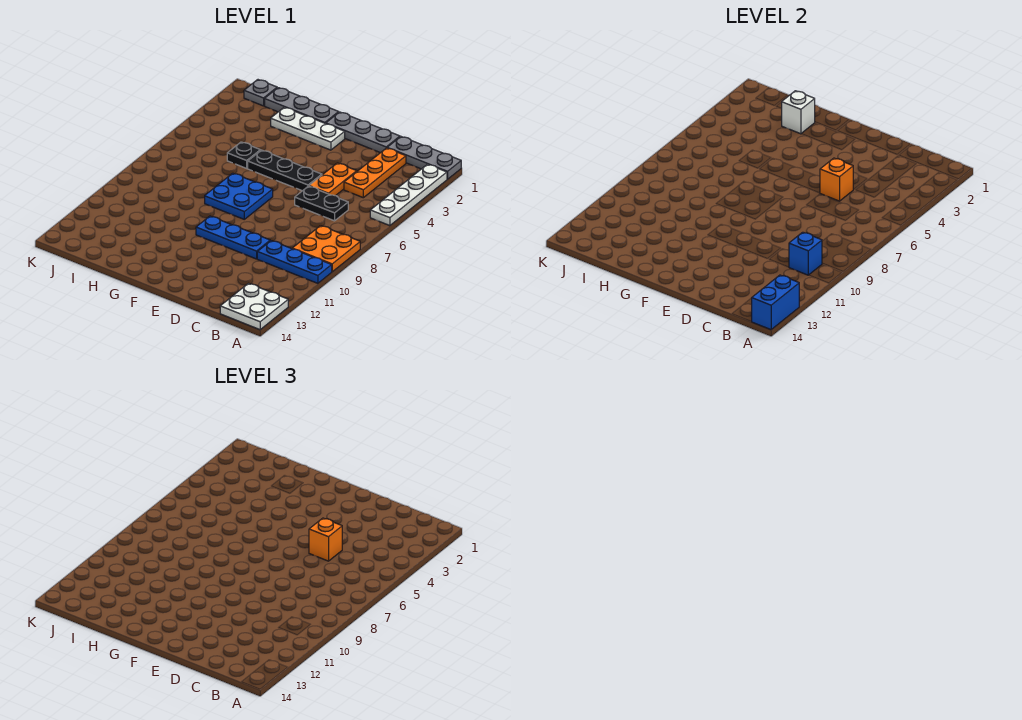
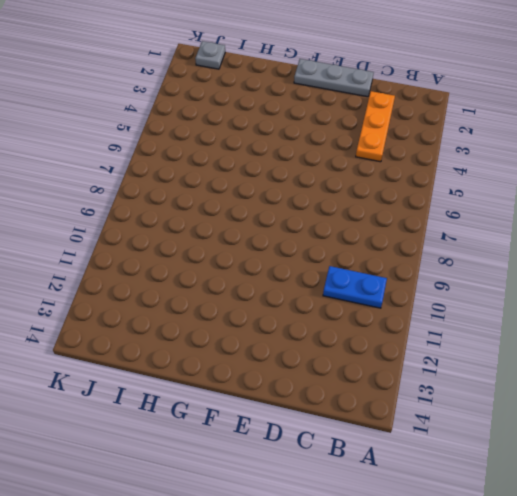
blue 1x2 plate [323,266,387,308] -> blue 1x3 plate [257,241,332,283]
none -> grey 1x3 plate [387,137,461,179]
none -> white 1x4 plate [370,164,447,226]
none -> orange 2x2 plate [292,226,360,272]

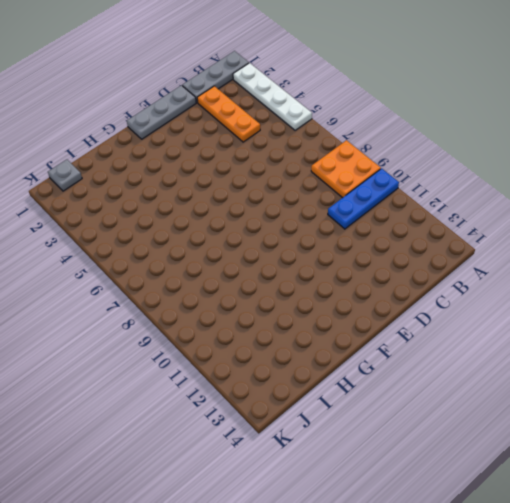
none -> white 2x2 plate [220,284,288,330]
none -> black 1x2 plate [295,186,348,221]
none -> orange 1x2 plate [309,163,357,196]

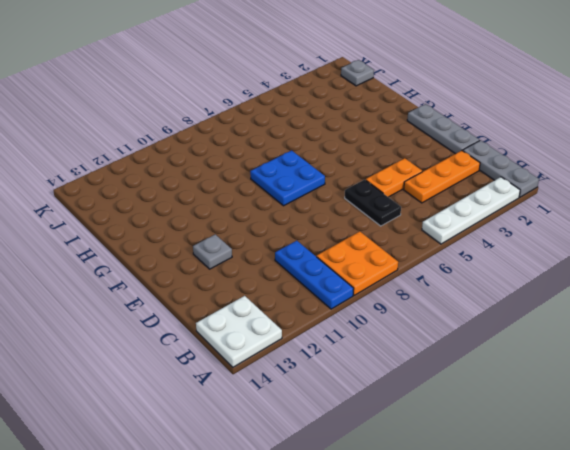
grey 1x1 plate [193,234,232,269] -> none
none -> blue 1x3 plate [196,216,270,259]
none -> black 1x3 plate [248,150,322,191]
none -> white 1x3 plate [271,107,345,150]

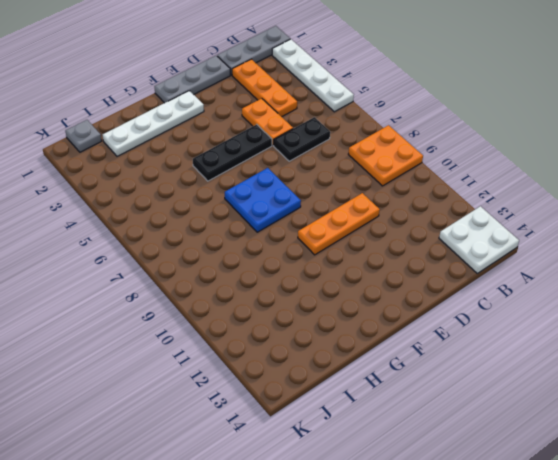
orange 1x3 plate [298,193,380,255] -> blue 1x3 plate [196,216,270,259]
white 1x4 plate [103,91,204,156] -> white 1x3 plate [271,107,345,150]
none -> blue 1x3 plate [257,241,332,283]
none -> grey 1x3 plate [265,88,339,124]
none -> black 1x1 plate [227,142,261,168]

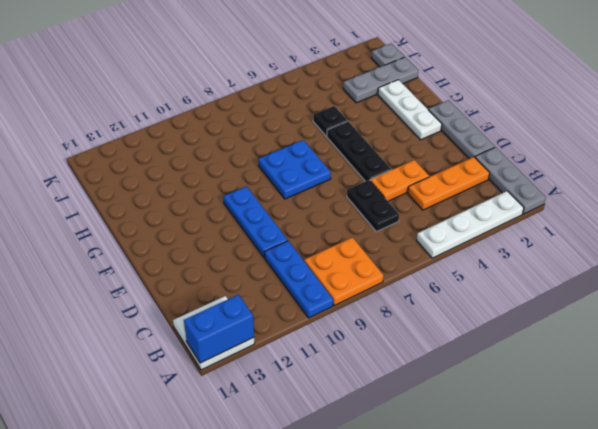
grey 1x3 plate [343,57,418,103] -> grey 1x3 plate turned to [265,88,339,124]
none -> blue 1x1 brick [789,232,822,275]
none -> orange 1x1 brick [820,158,853,201]
none -> white 1x1 brick [781,91,815,134]

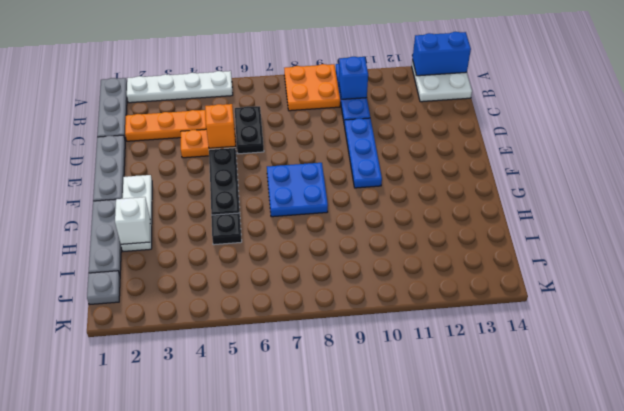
none -> orange 1x1 brick [309,518,342,561]

